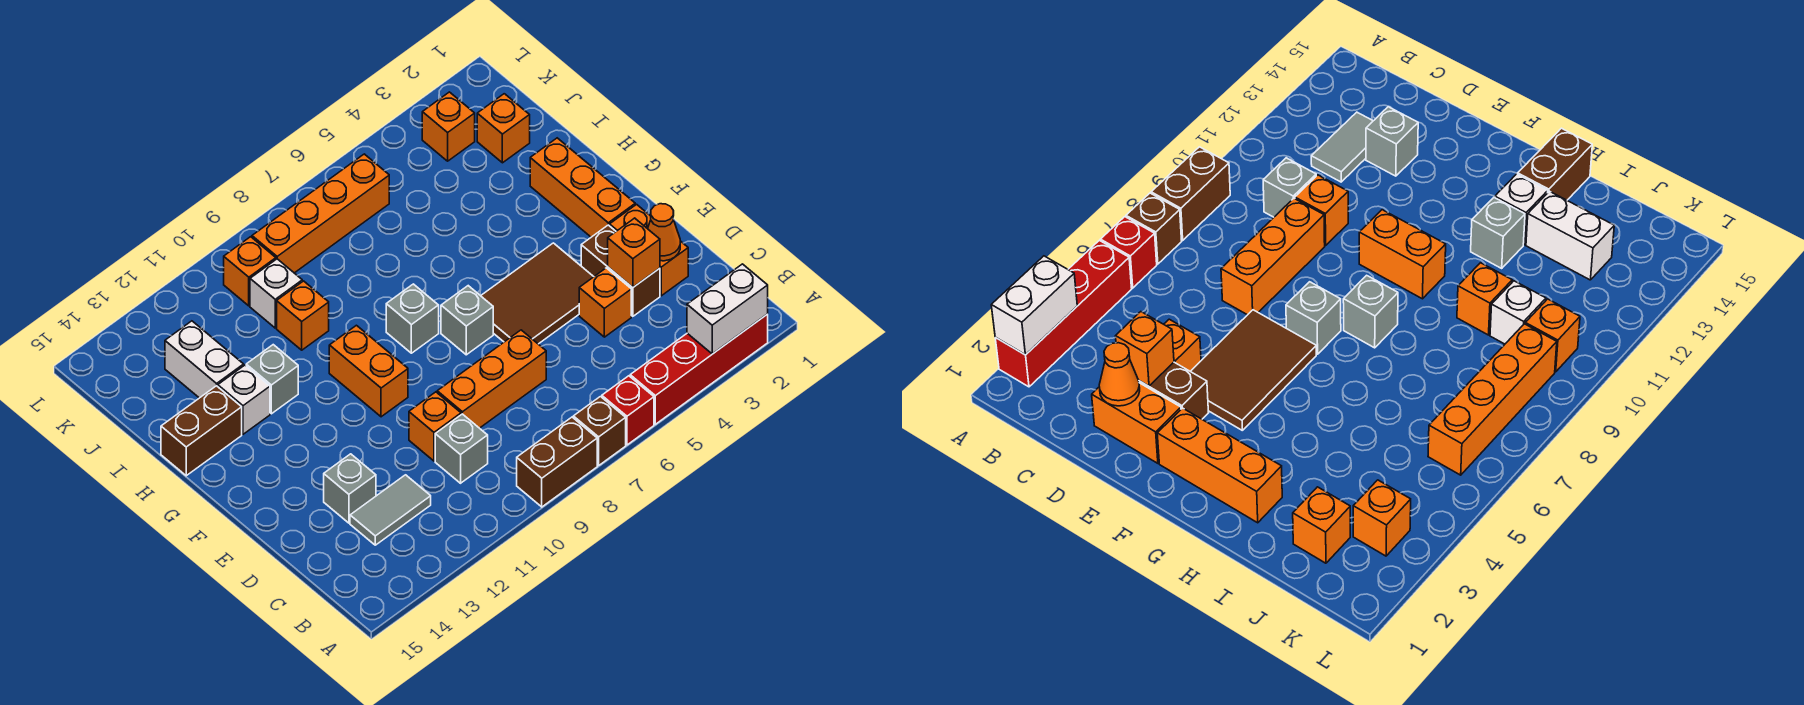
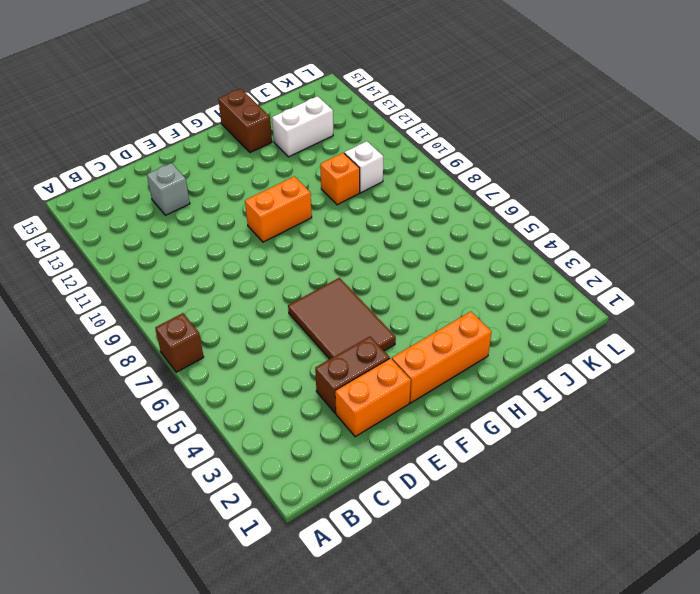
none -> red 1x4 brick [630,314,768,424]
none -> red 1x1 brick [602,376,654,445]
none -> brown 1x2 brick [517,417,597,507]
none -> grey 1x1 brick [435,414,488,483]

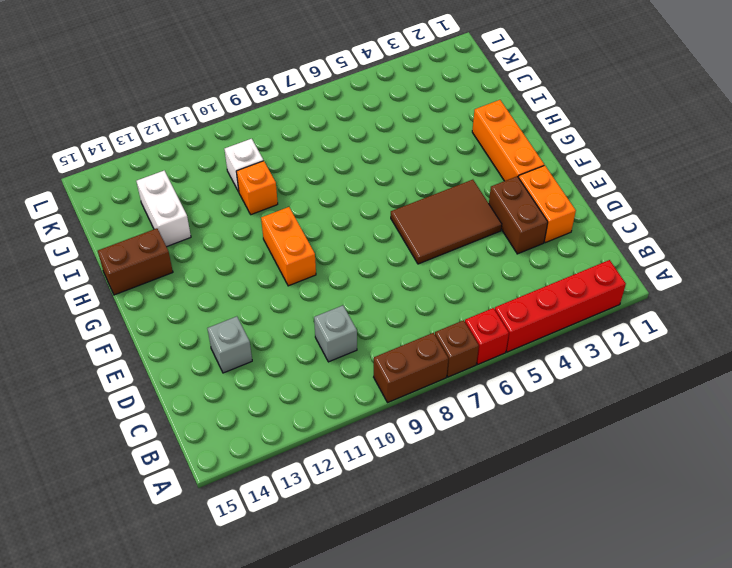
none -> grey 1x2 tile [350,475,431,545]
none -> orange 1x1 brick [579,268,631,337]
none -> orange 1x3 brick [437,330,546,428]
none -> orange 1x1 brick [409,392,461,461]

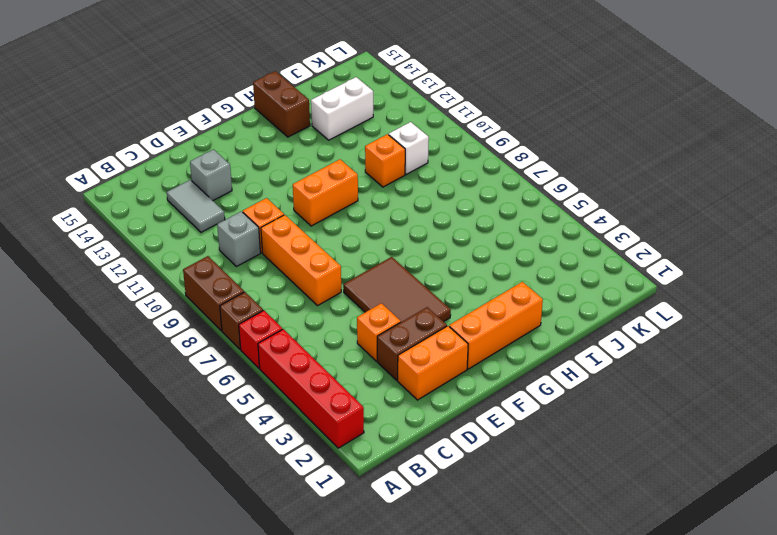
none -> grey 1x1 brick [441,286,493,355]
none -> grey 1x1 brick [386,284,439,353]
none -> grey 1x1 brick [246,345,298,414]
none -> white 1x1 brick [218,365,270,434]

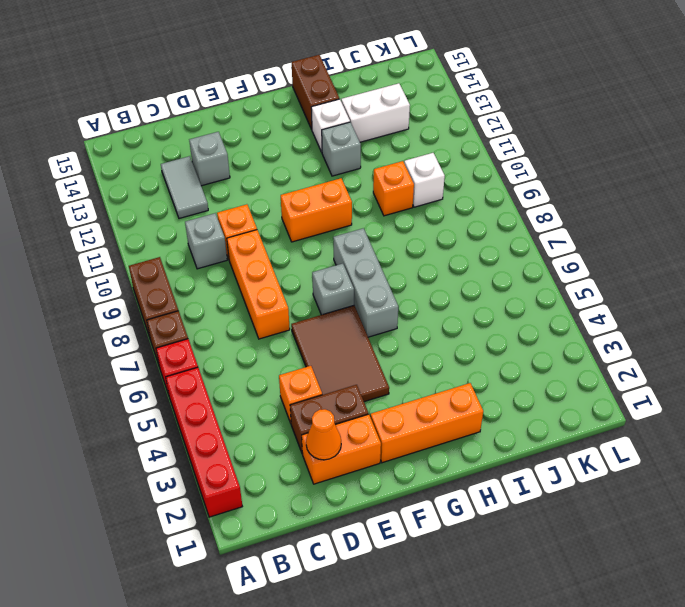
grey 1x3 brick [333,228,398,337] -> grey 1x1 brick [386,284,439,353]
none -> orange 1x1 brick [477,94,530,163]
none -> orange 1x1 brick [422,92,475,161]
none -> orange 1x4 brick [252,154,389,273]
none -> orange 1x1 brick [224,237,276,306]

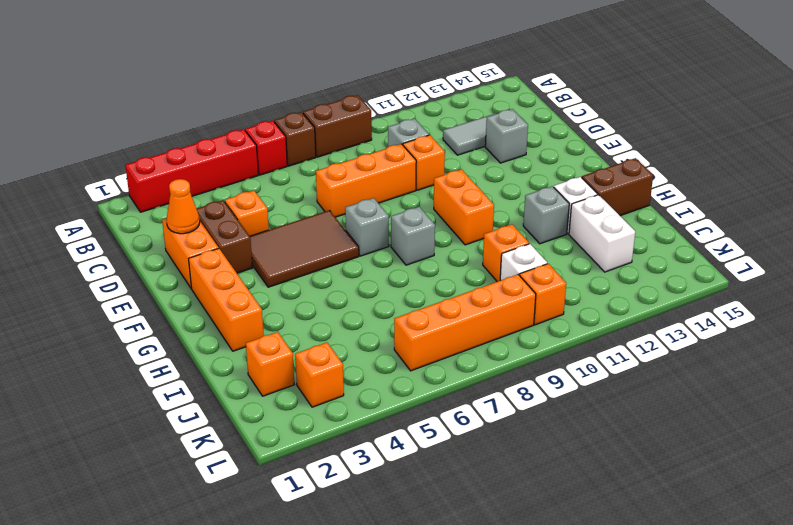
none -> white 1x2 brick [687,264,768,354]
none -> orange 1x1 brick [608,218,660,287]

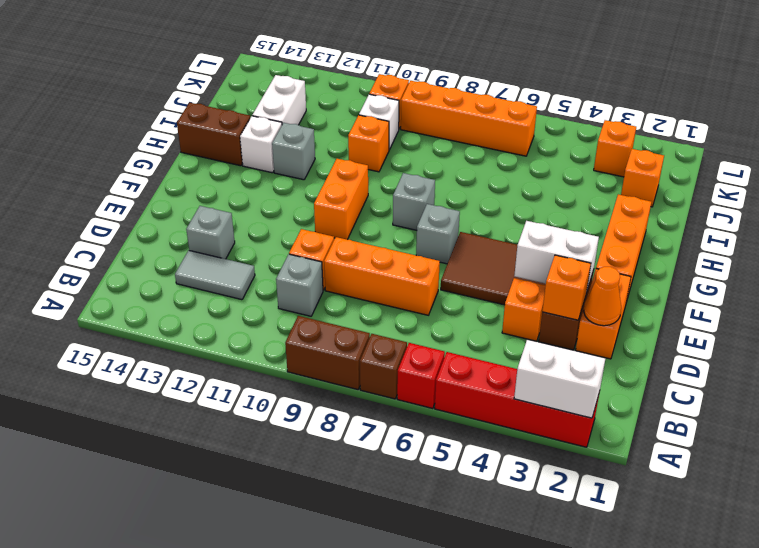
white 1x2 brick [514,221,599,293] -> none

